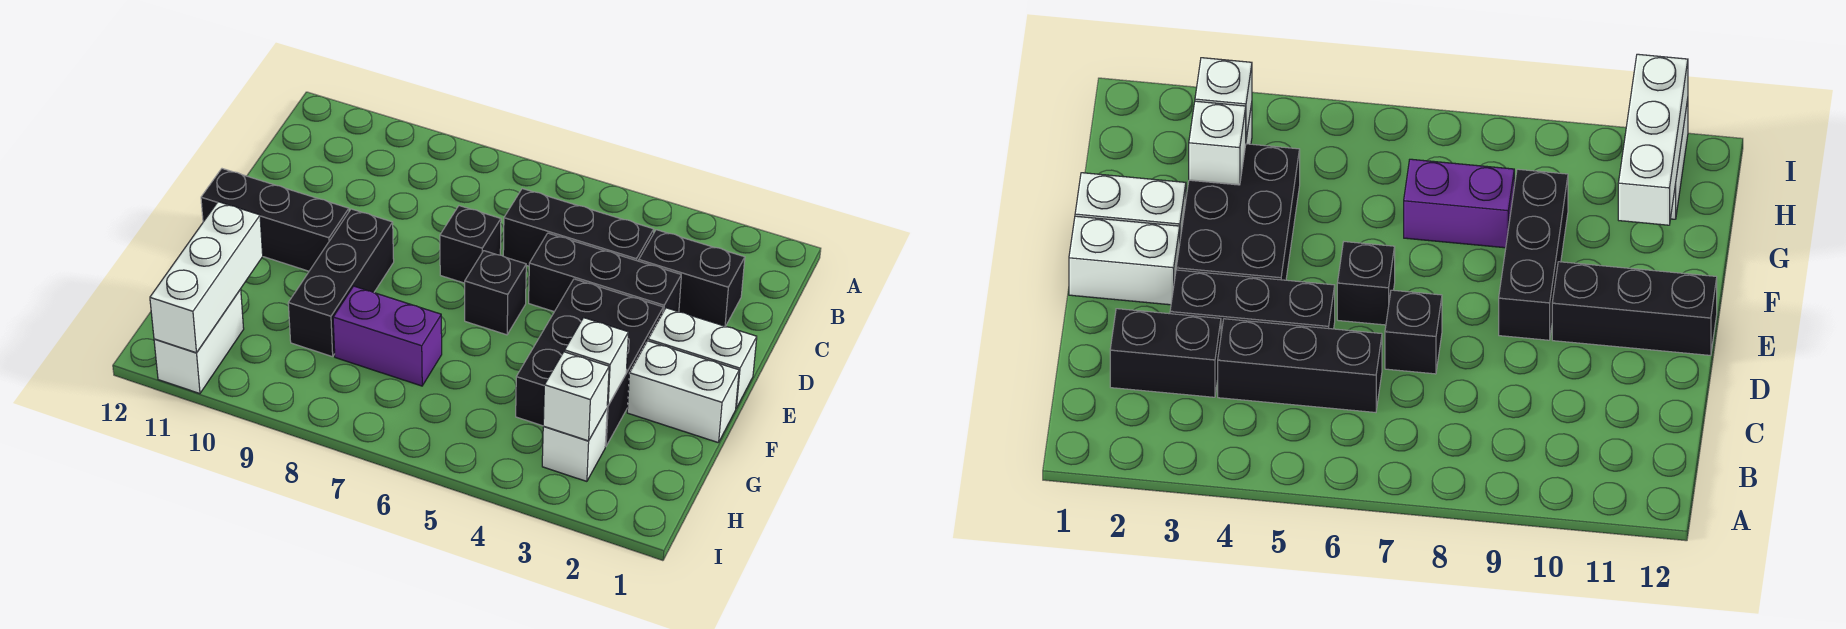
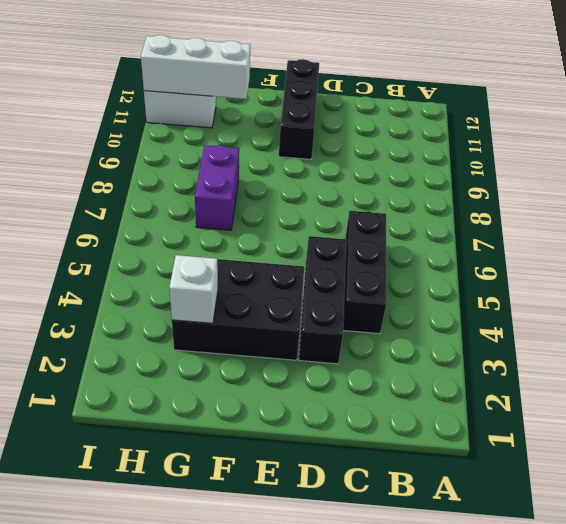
none -> black 1x2 brick [639,230,745,326]
none -> black 1x1 brick [440,206,501,283]
none -> white 1x2 brick [648,308,757,408]

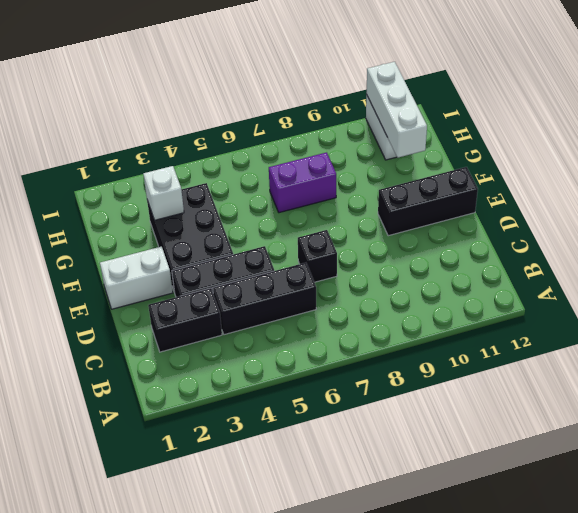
none -> black 1x1 brick [465,251,526,335]
none -> black 1x3 brick [288,209,394,357]
none -> white 1x2 brick [627,341,739,443]

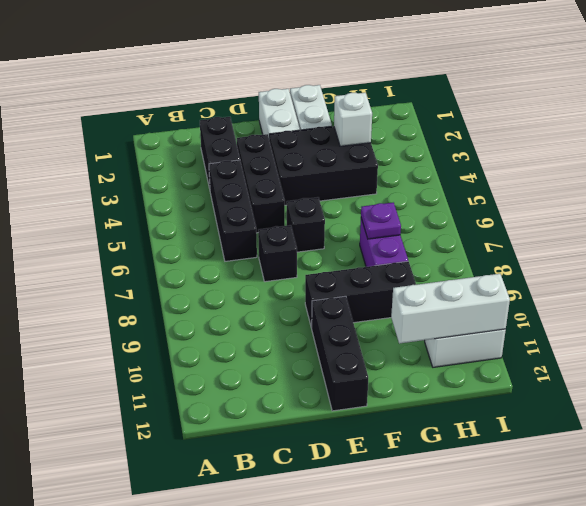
purple 1x1 plate [361,202,401,239] -> none
none -> white 1x1 brick [542,409,607,481]
none -> white 1x1 brick [543,352,609,441]

